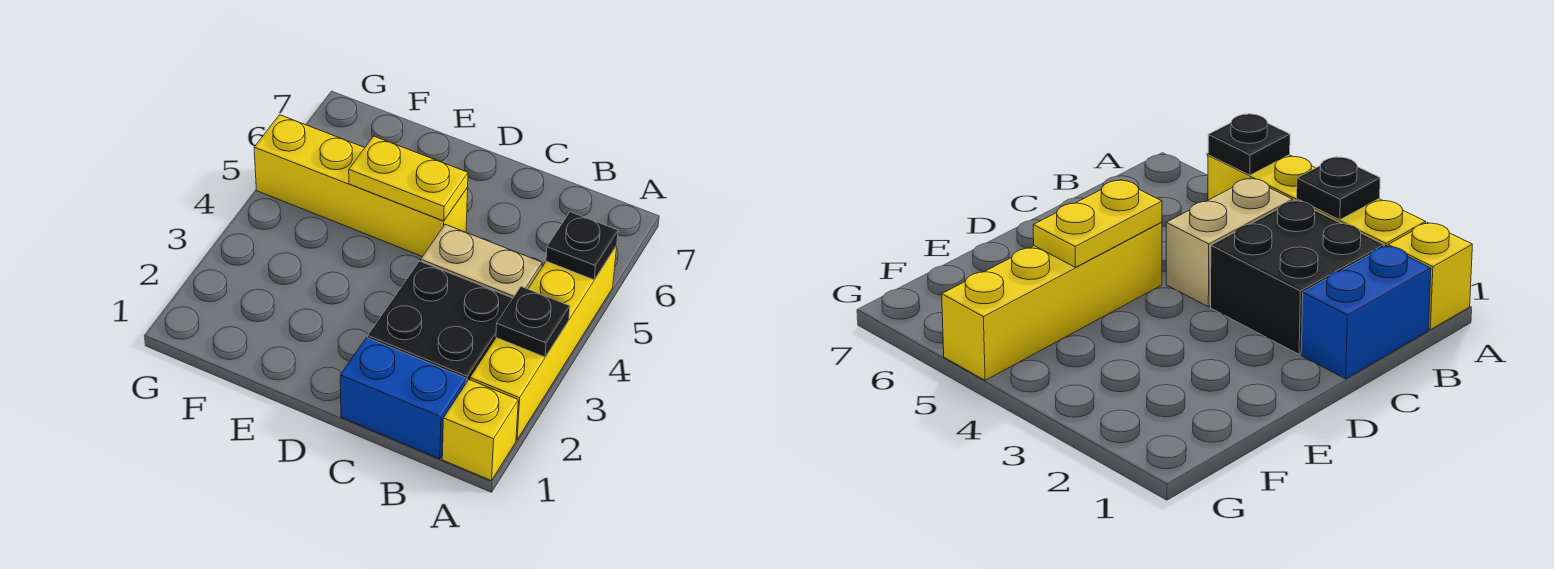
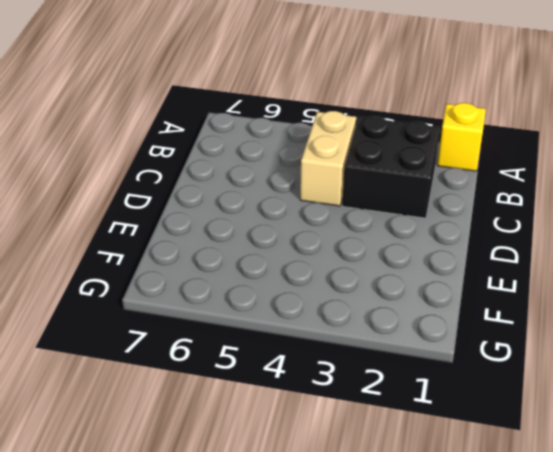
none -> yellow 1x4 brick [470,246,617,440]
none -> blue 1x2 brick [340,337,466,459]

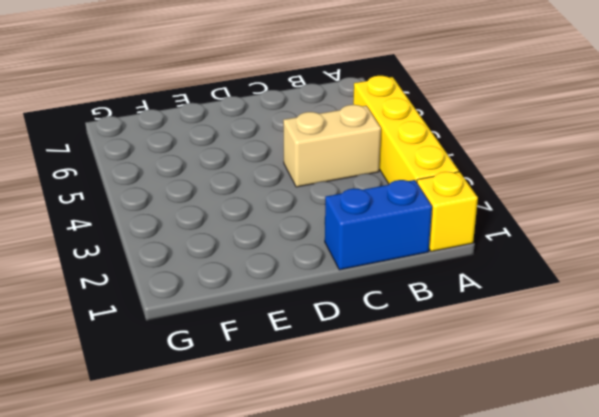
none -> black 2x2 brick [368,261,513,383]
none -> yellow 1x4 brick [254,115,468,256]

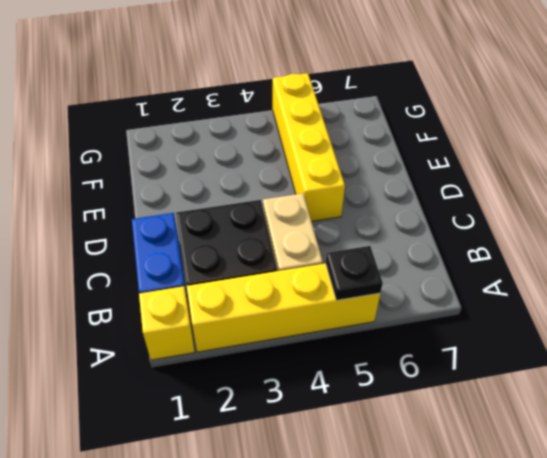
none -> black 1x1 plate [496,287,570,357]
none -> yellow 1x2 plate [349,136,468,221]

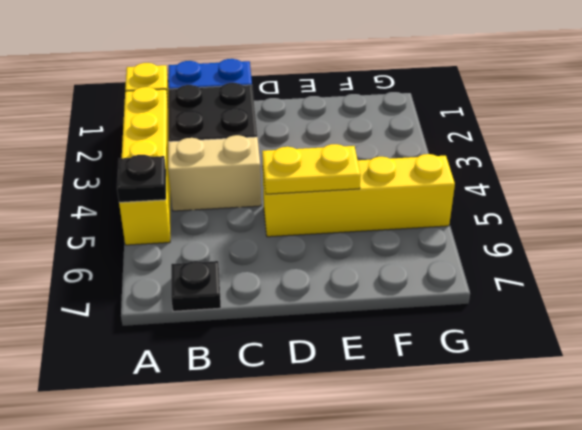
black 1x1 plate [171,261,221,311] -> black 1x1 plate moved to [496,287,570,357]

